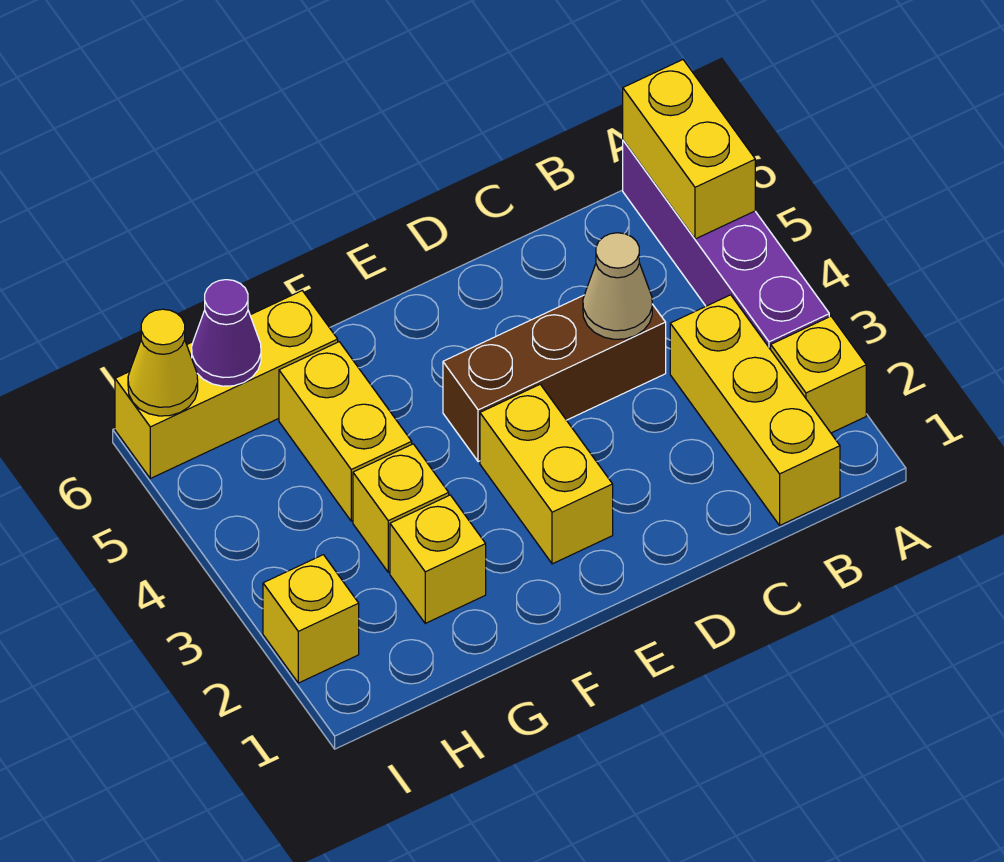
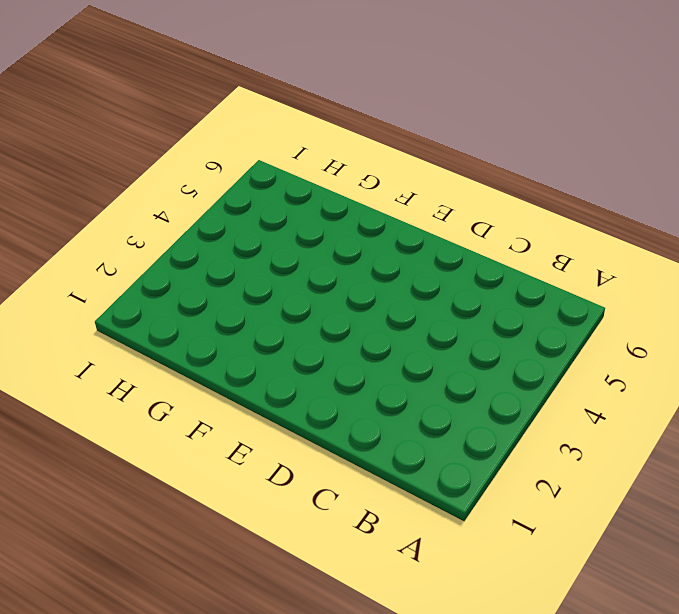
none -> yellow 1x1 brick [771,316,866,433]
none -> purple 1x4 brick [623,141,829,350]
none -> yellow 1x3 brick [670,295,840,525]

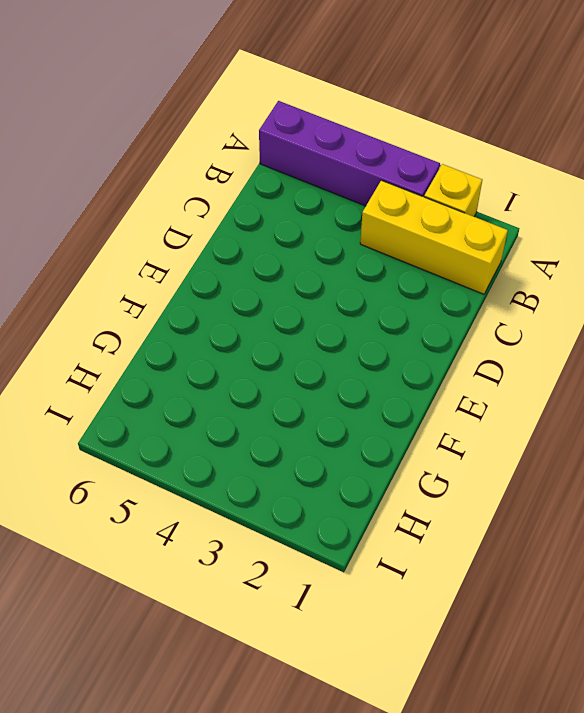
none -> brown 1x3 brick [443,295,666,462]
none -> yellow 1x2 brick [480,384,613,564]
none -> yellow 1x1 brick [390,495,486,623]

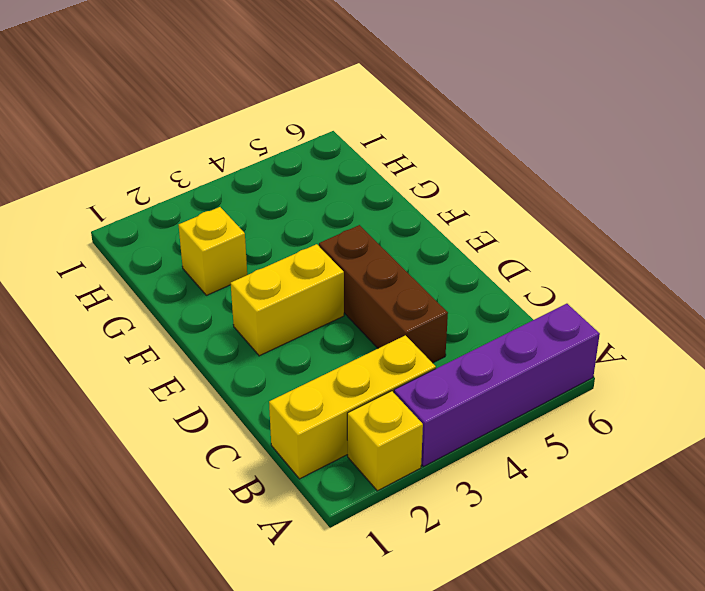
none -> yellow 1x1 brick [353,444,449,572]
none -> yellow 1x2 brick [279,342,412,521]
none -> yellow 1x3 brick [115,291,338,479]

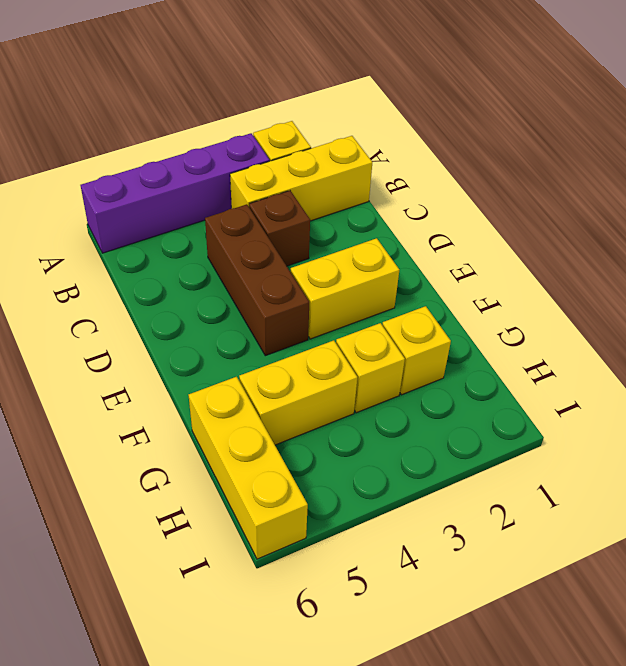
brown 1x1 brick [249,191,310,266] -> none
none -> yellow 1x1 brick [263,555,359,683]
none -> yellow 1x2 brick [623,60,755,239]
none -> tan 1x1 cone [583,233,652,339]

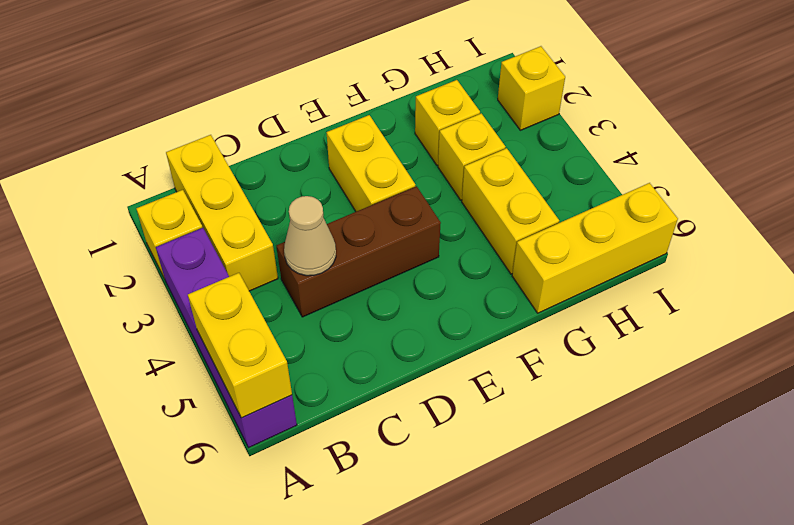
none -> purple 1x1 cone [192,280,261,386]
none -> yellow 1x1 cone [128,309,198,416]

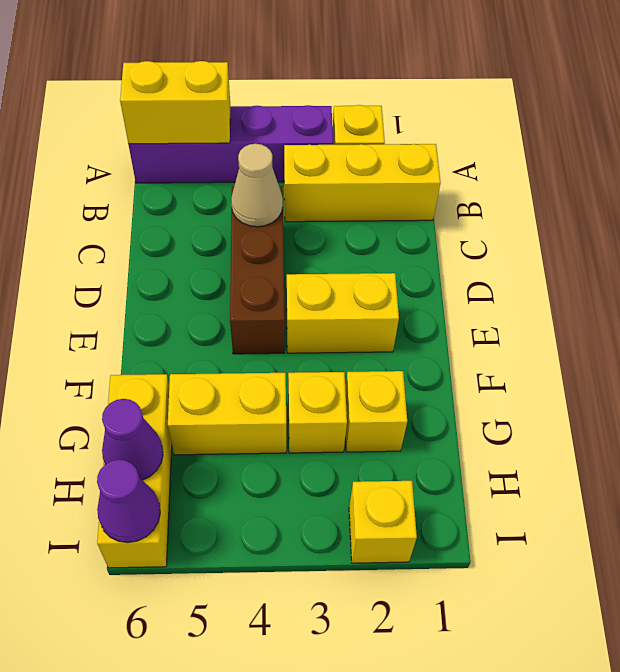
purple 1x1 cone [97,460,160,543] -> yellow 1x1 cone [128,309,198,416]

